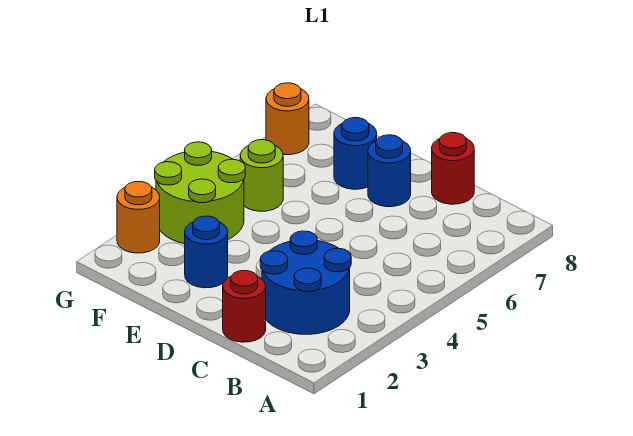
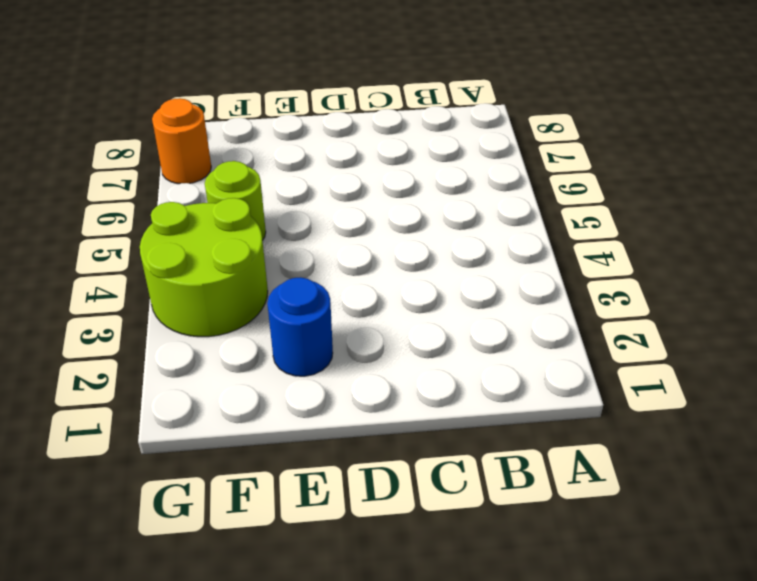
none -> blue 2x2 round brick [260,231,351,334]
none -> red 1x1 round brick [223,271,266,342]

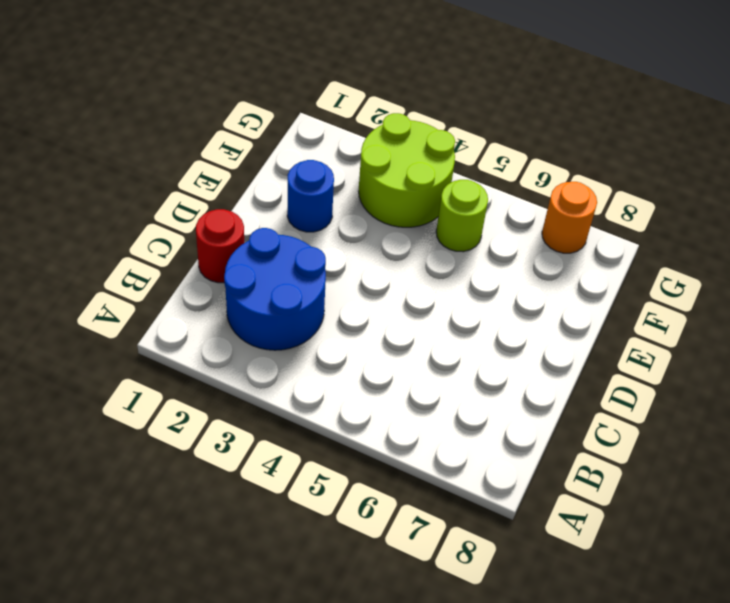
none -> red 1x1 round brick [432,133,474,204]
none -> blue 1x1 round brick [368,135,411,207]

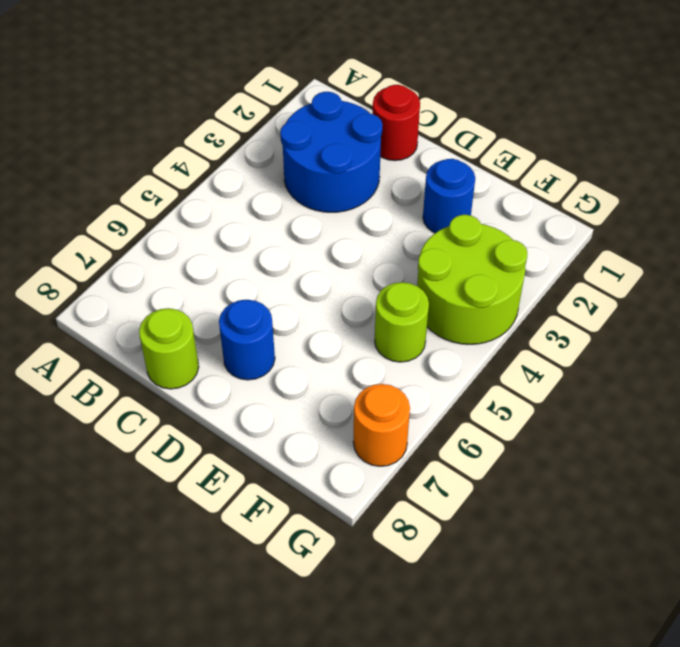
lime 1x1 round brick [139,308,199,389] -> red 1x1 round brick [432,133,474,204]
none -> blue 1x1 round brick [334,118,377,189]
none -> orange 1x1 round brick [117,182,160,253]

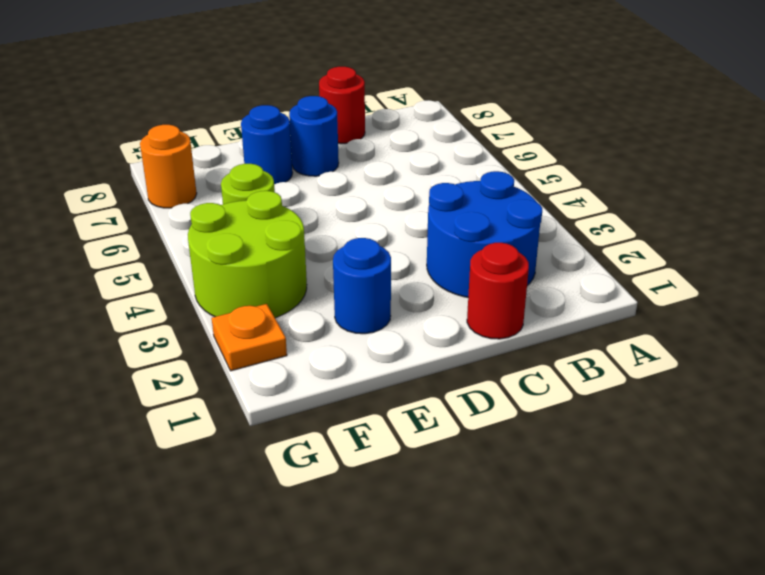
orange 1x1 plate [212,304,287,371] -> orange 1x1 round brick [117,182,160,253]

